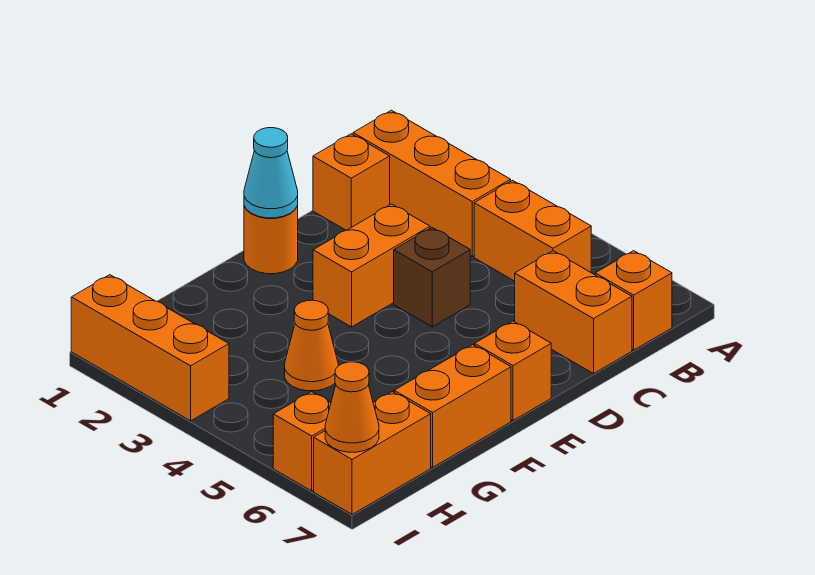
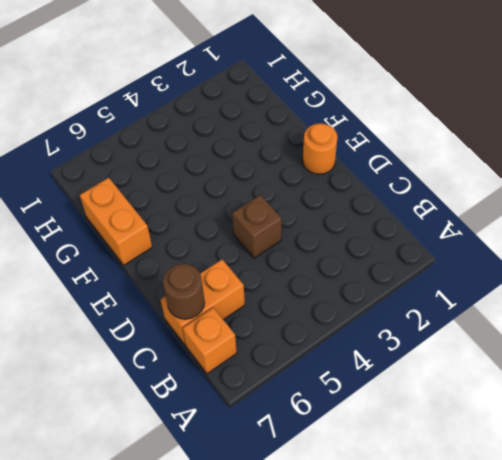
brown 1x1 round brick [163,264,205,319] -> none
none -> orange 1x3 brick [353,110,511,256]
none -> orange 1x2 brick [474,181,591,281]
none -> orange 1x1 brick [313,134,390,230]

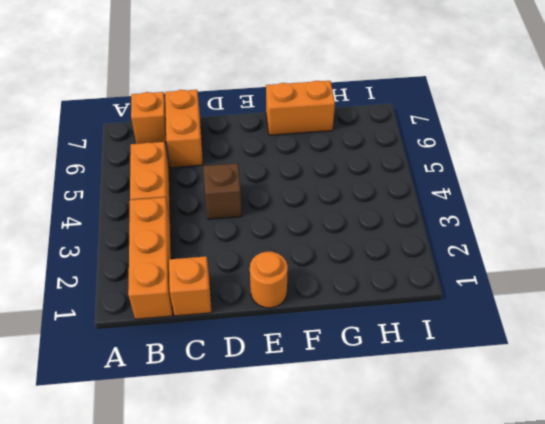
none -> orange 1x2 brick [313,204,430,327]
none -> orange 1x1 brick [475,321,551,420]
none -> orange 1x1 cone [285,300,338,391]

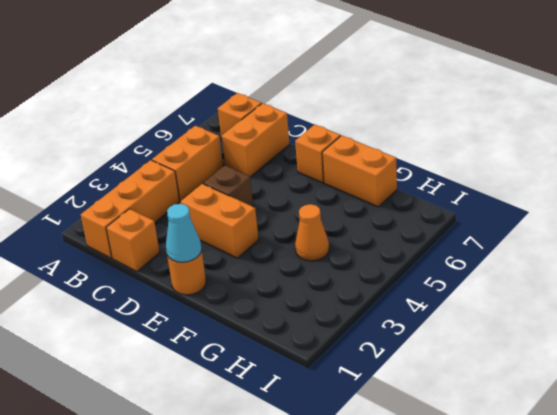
none -> orange 1x2 brick [314,392,431,514]
none -> orange 1x3 brick [71,275,229,421]
none -> orange 1x1 brick [273,392,331,491]

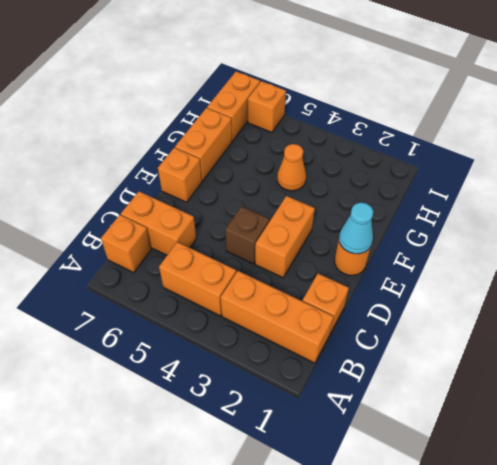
none -> orange 1x3 brick [71,275,229,421]
none -> orange 1x1 cone [325,362,379,452]

